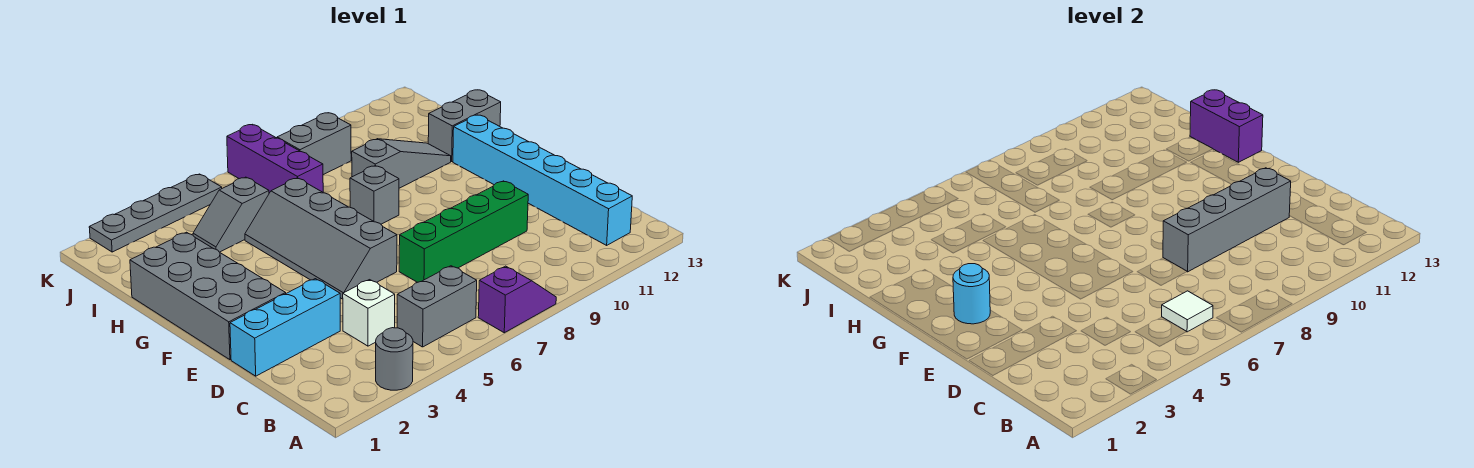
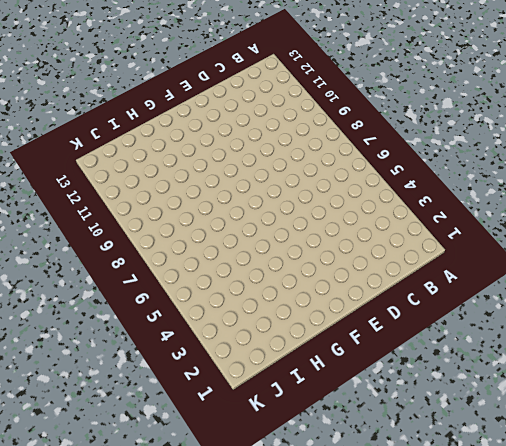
none -> grey 1x1 round brick [376,328,413,390]
none -> purple 1x2 slope [478,266,556,333]
none -> grey 1x2 brick [397,266,477,347]

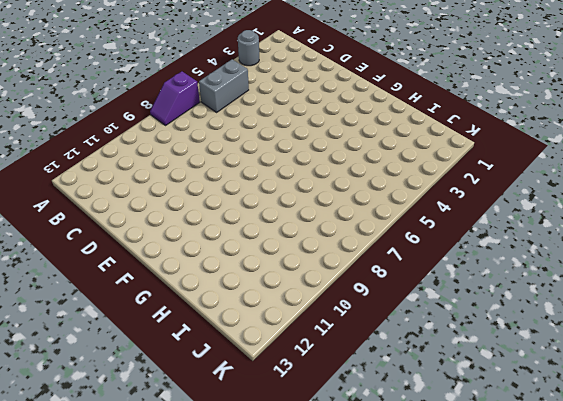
none -> cyan 1x6 brick [453,115,632,245]
none -> white 1x1 brick [343,280,395,346]
none -> cyan 1x3 brick [230,279,340,376]

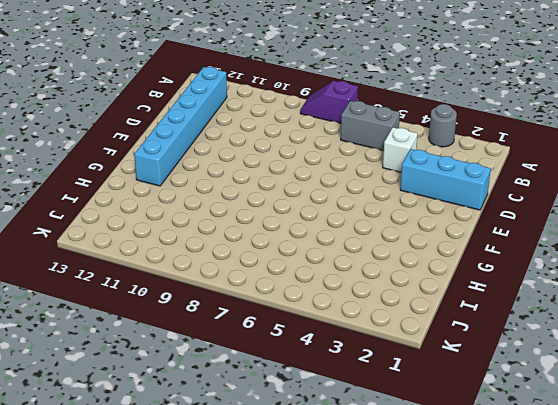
none -> green 1x4 brick [399,181,528,282]
none -> grey 2x4 brick [130,232,286,360]
none -> grey 2x4 slope [245,178,397,299]

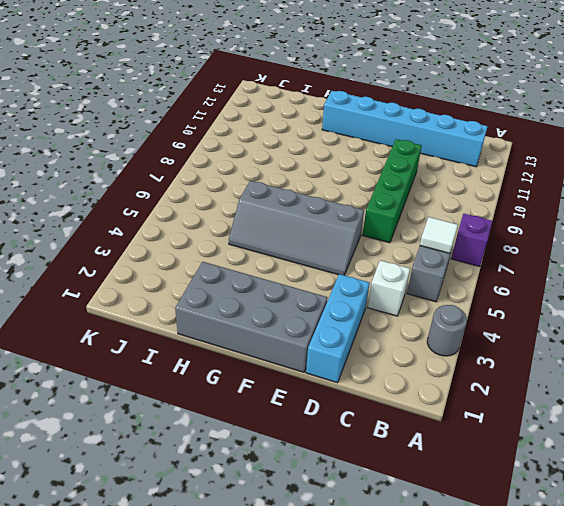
none -> grey 1x1 brick [350,166,399,224]
none -> grey 1x3 slope [352,139,451,188]
none -> grey 1x2 brick [428,90,501,162]

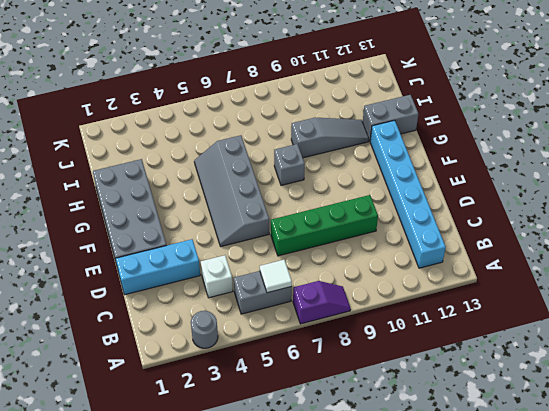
none -> grey 1x2 slope [193,177,269,252]
none -> purple 1x3 brick [227,124,323,193]
none -> grey 1x2 brick [277,113,351,175]

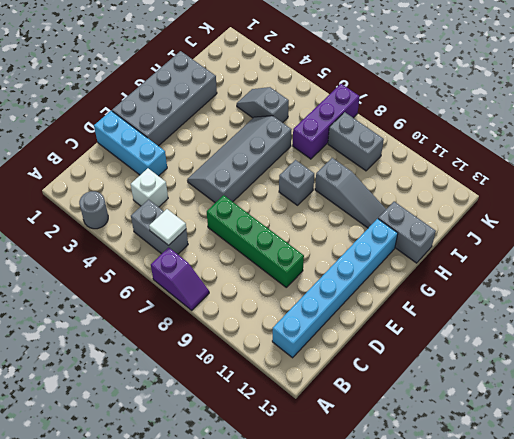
none -> grey 1x4 plate [89,174,222,252]
none -> grey 1x4 brick [1163,168,1291,272]
none -> cyan 1x1 round brick [953,264,990,324]

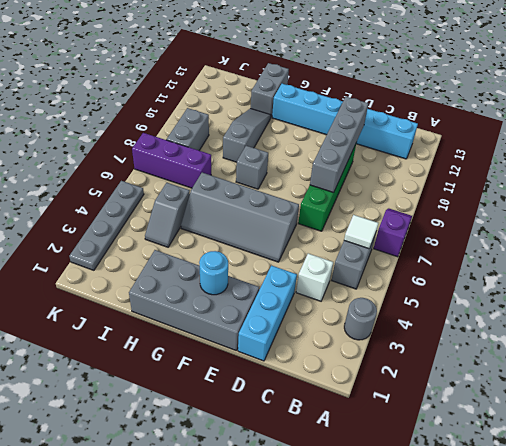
none -> purple 1x2 brick [1190,90,1263,162]

